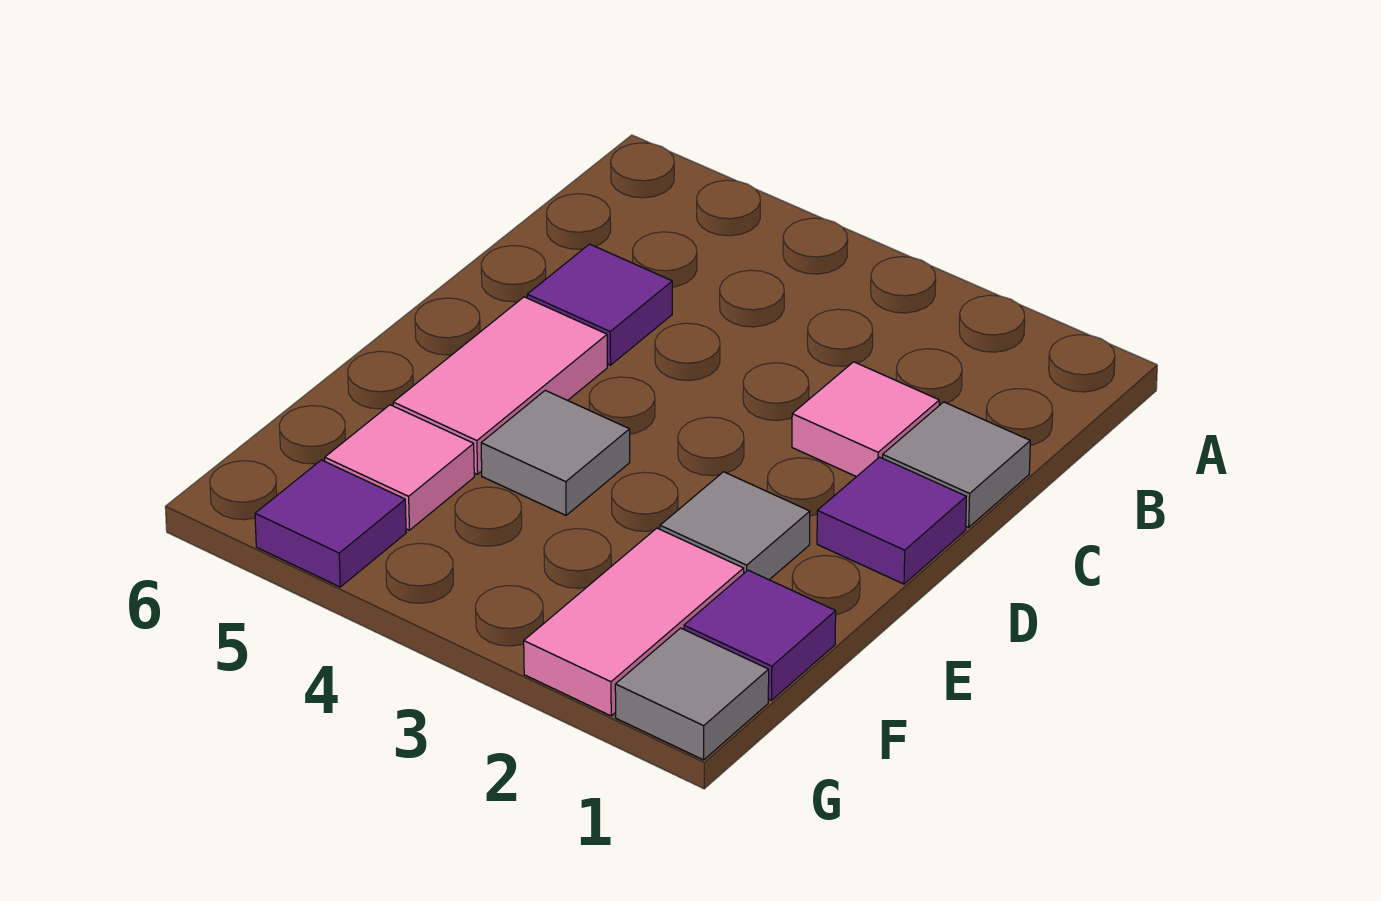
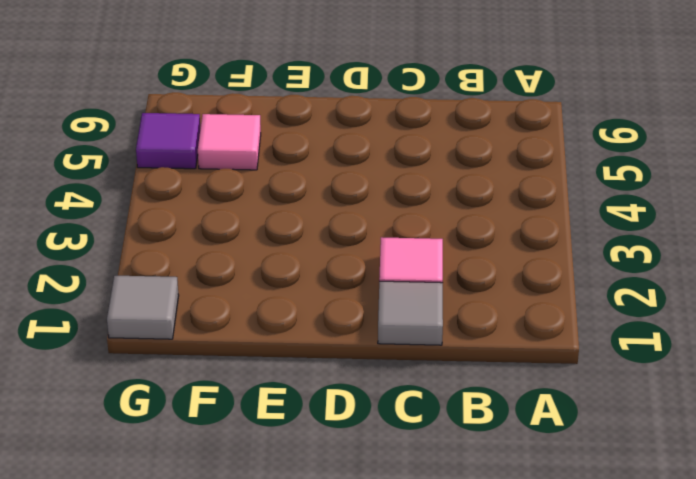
none -> purple 1x1 tile [527,244,672,365]
none -> purple 1x1 tile [817,457,966,584]
none -> pink 1x2 tile [393,297,607,474]

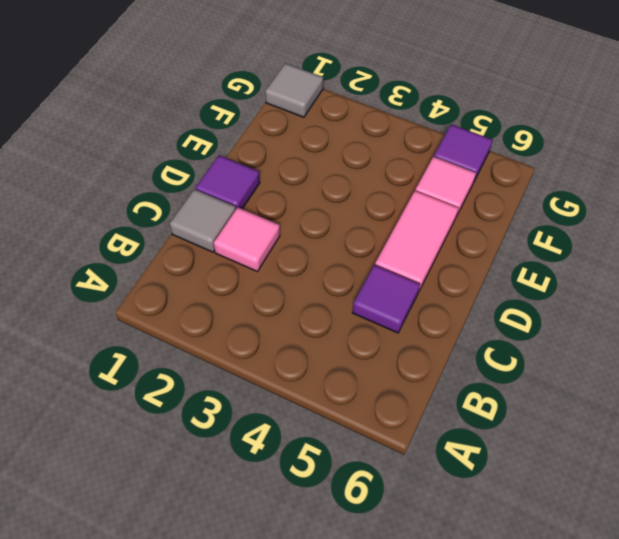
none -> grey 1x1 tile [660,472,810,580]
none -> grey 1x1 tile [481,390,630,515]
none -> purple 1x1 tile [684,570,836,700]

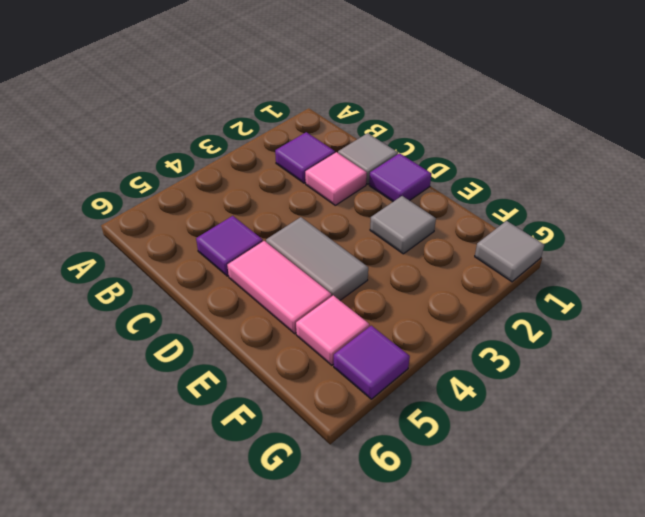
purple 1x1 tile [275,132,335,183] -> purple 1x1 tile moved to [684,570,836,700]
grey 1x2 tile [266,217,368,300] -> grey 1x1 tile [481,390,630,515]
none -> pink 1x2 tile [524,528,744,716]

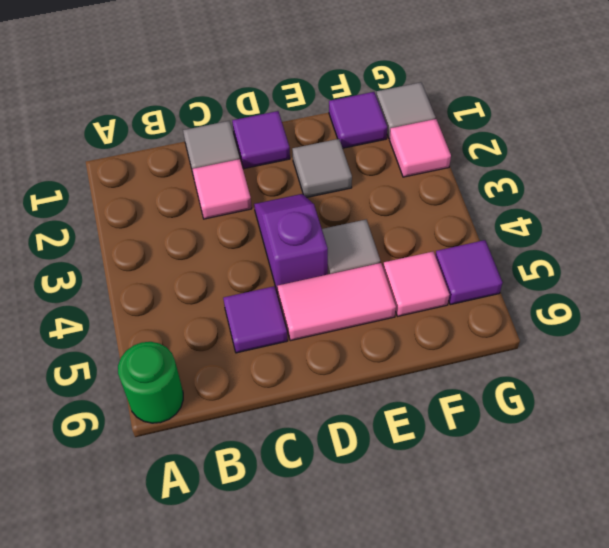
green 1x1 round brick [118,342,183,423] -> none
purple 1x2 slope [254,194,328,294] -> none
pink 1x1 tile [390,119,451,177] -> pink 1x2 tile [524,528,744,716]

